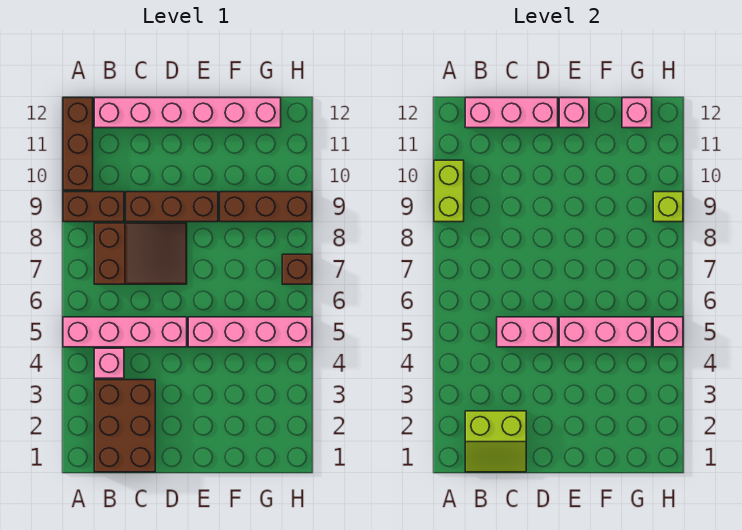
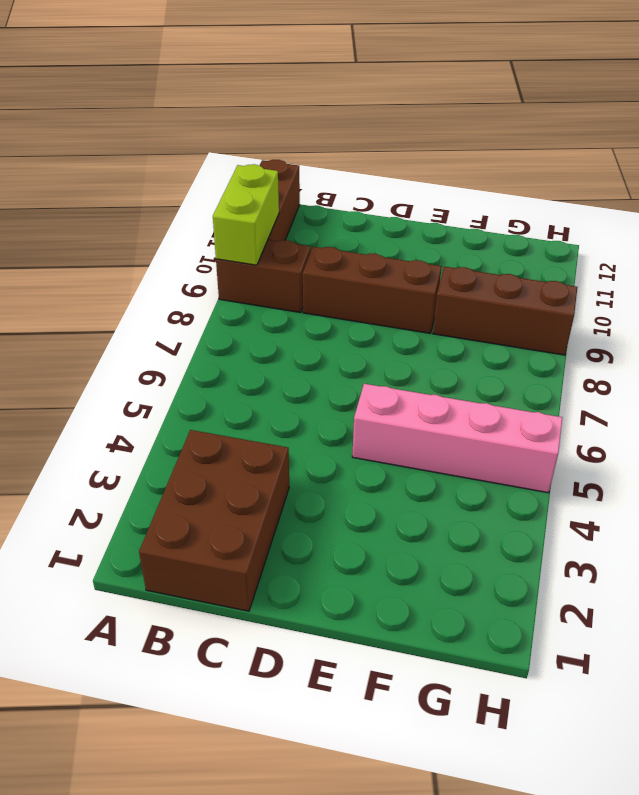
none -> pink 1x4 brick [63,317,187,347]
none -> pink 1x1 brick [94,348,124,378]
none -> brown 2x3 slope [94,223,187,284]

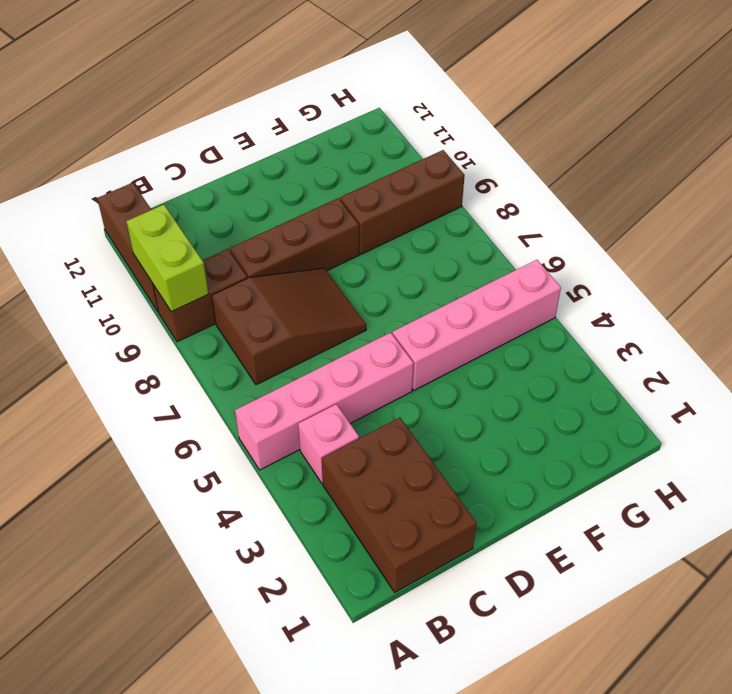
none -> pink 1x6 brick [94,98,281,128]
none -> brown 1x1 brick [282,254,312,284]
none -> lime 2x2 slope [465,411,526,472]

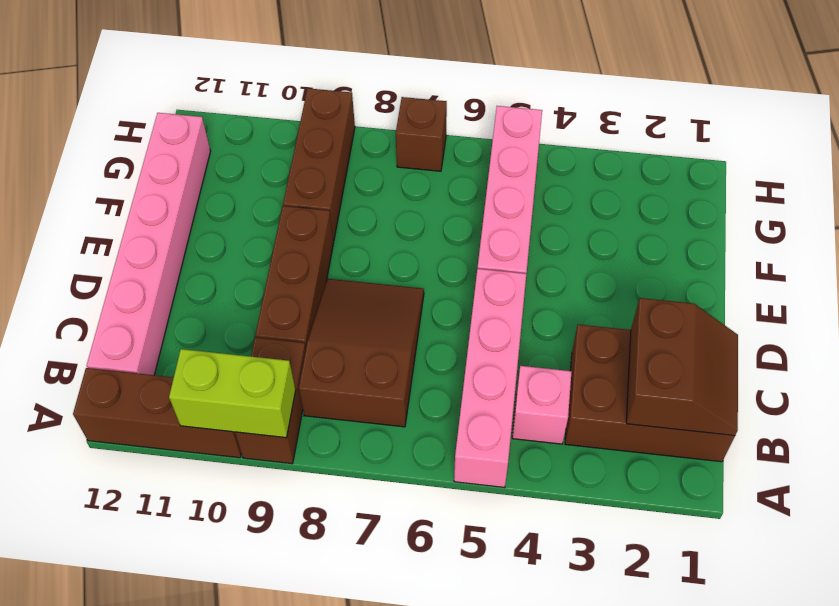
brown 2x2 slope [626,298,738,436] -> lime 2x2 slope [465,411,526,472]
none -> pink 1x3 brick [465,98,558,128]
none -> pink 1x2 brick [497,317,558,347]
none -> pink 1x3 brick [559,317,652,347]

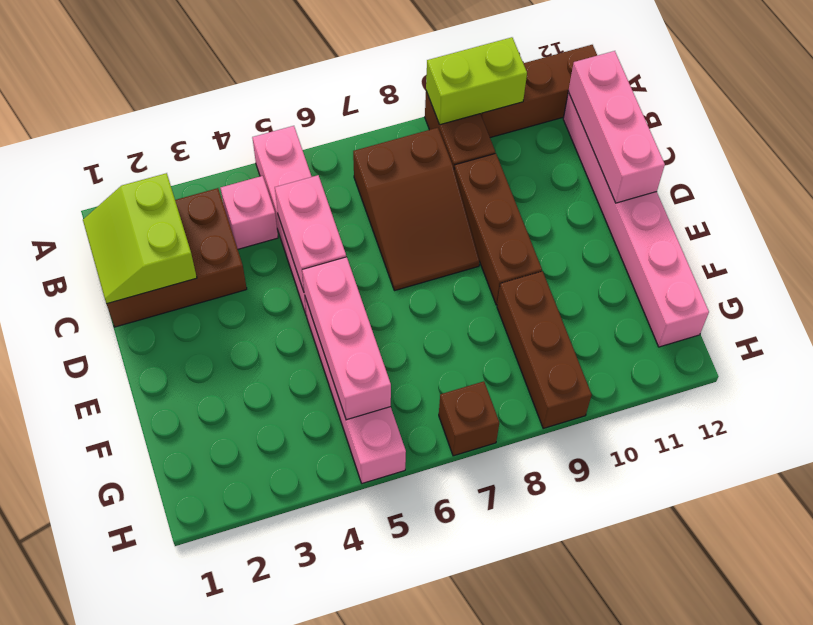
none -> pink 1x1 brick [559,98,589,128]
none -> pink 1x1 brick [622,98,652,128]
none -> pink 1x1 brick [653,317,683,347]

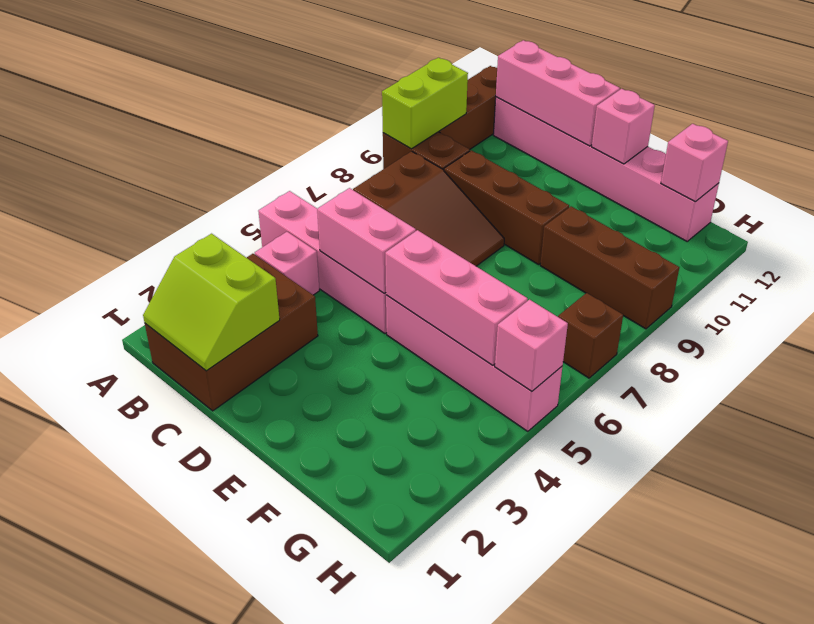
none -> lime 1x1 brick [653,192,683,222]

